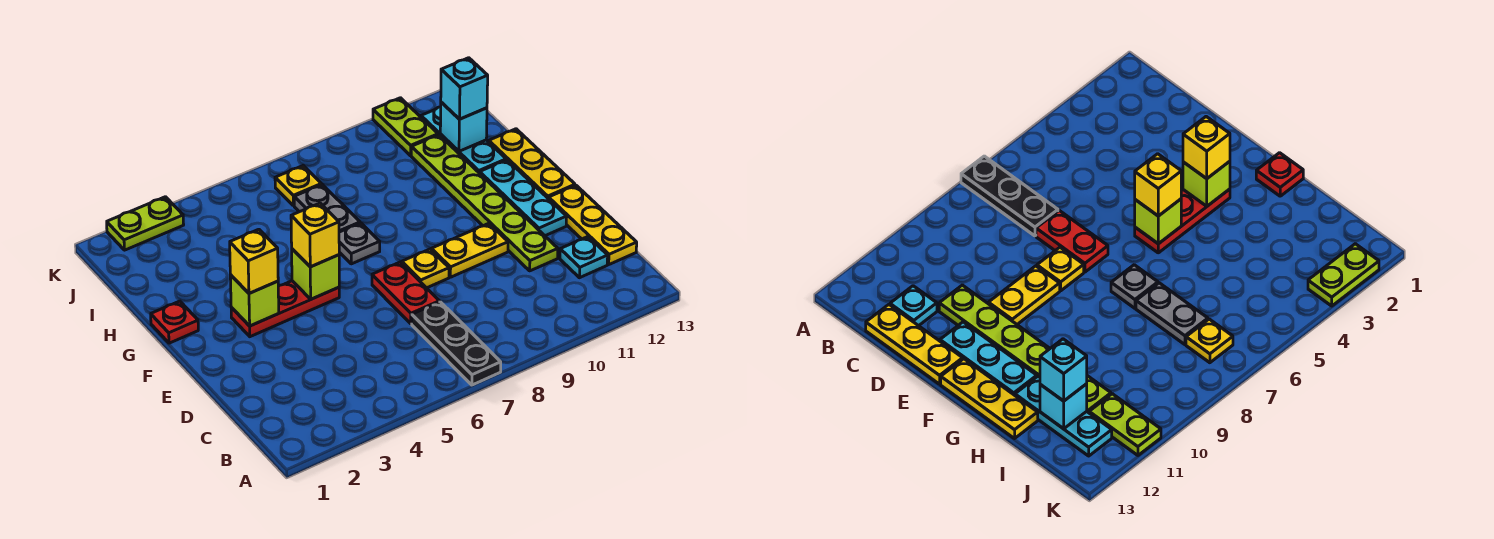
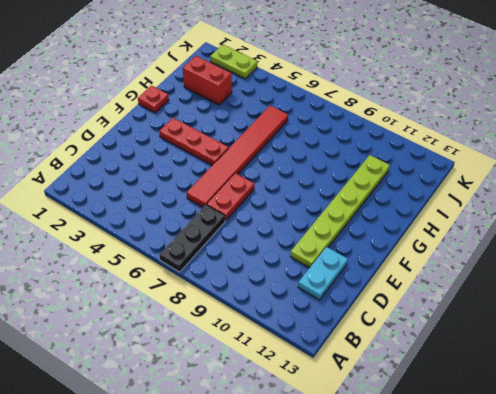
cyan 1x2 plate [298,247,348,300] -> cyan 1x1 plate [560,237,608,278]
red 1x6 tile [187,106,288,207] -> none
red 1x2 brick [183,56,232,105] -> none
none -> yellow 1x3 plate [549,185,637,264]
none -> yellow 1x1 plate [402,249,449,288]
none -> yellow 1x2 plate [431,223,508,277]

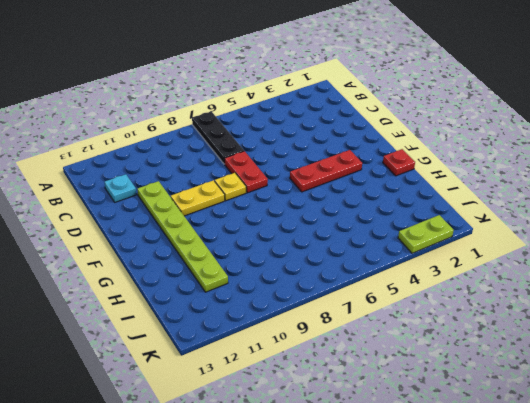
none -> yellow 1x3 plate [549,185,637,264]
none -> cyan 1x3 plate [480,160,567,236]
none -> yellow 1x3 plate [489,129,575,199]

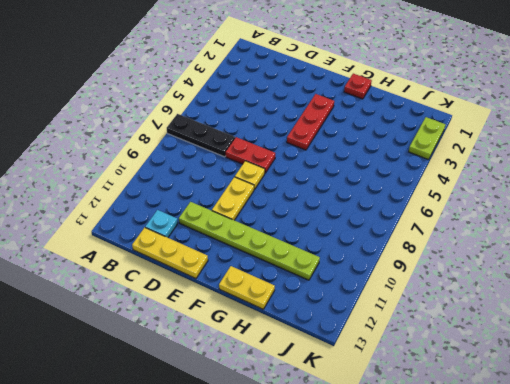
yellow 1x2 plate [219,266,275,309] -> yellow 1x3 plate [489,129,575,199]
none -> cyan 1x3 plate [480,160,567,236]
none -> grey 1x1 plate [339,223,380,264]
none -> grey 1x2 plate [294,185,360,232]

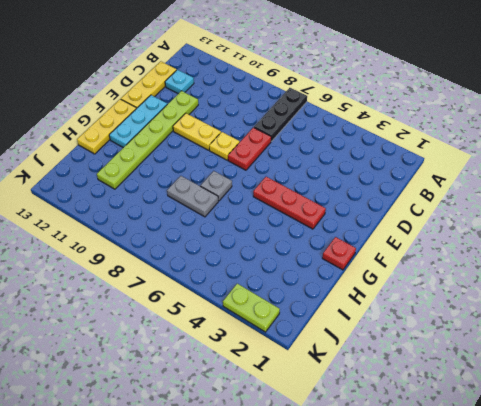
grey 1x2 plate [167,176,218,217] -> grey 1x2 plate turned to [294,185,360,232]
none -> cyan 1x3 plate [421,107,506,173]
none -> yellow 1x1 plate [275,166,321,206]
none -> lime 1x2 plate [373,98,438,156]

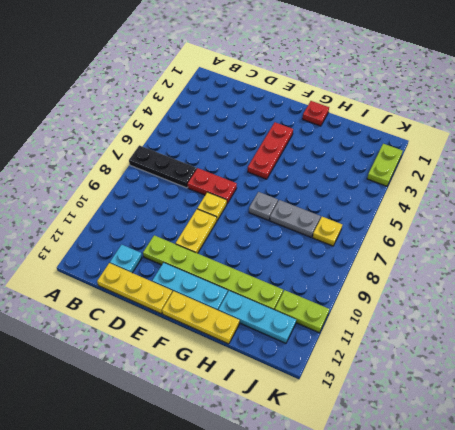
none -> lime 1x1 brick [230,275,279,326]
none -> lime 1x1 brick [292,249,339,299]
none -> cyan 1x1 brick [440,102,487,151]

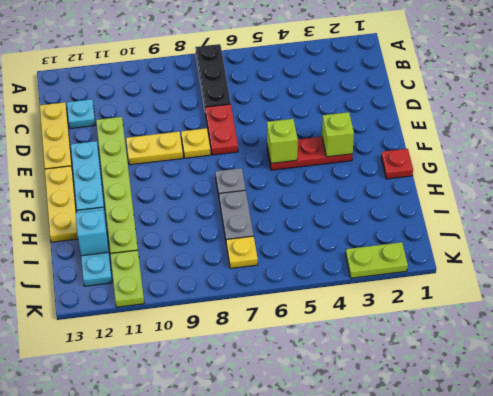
none -> yellow 1x1 brick [230,229,278,293]
none -> yellow 1x1 brick [291,203,339,267]
none -> cyan 1x1 brick [441,58,488,119]

